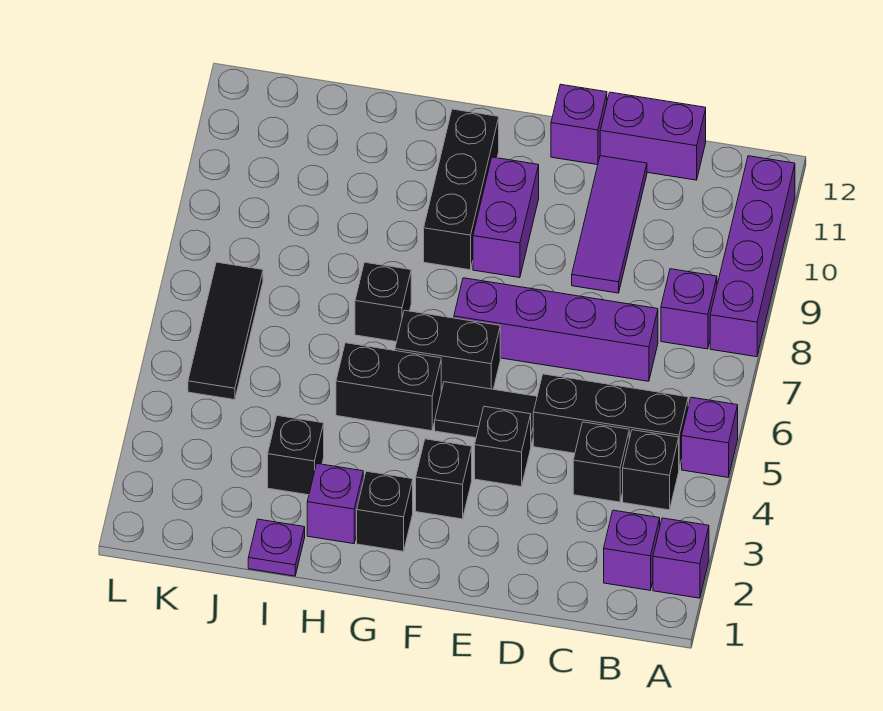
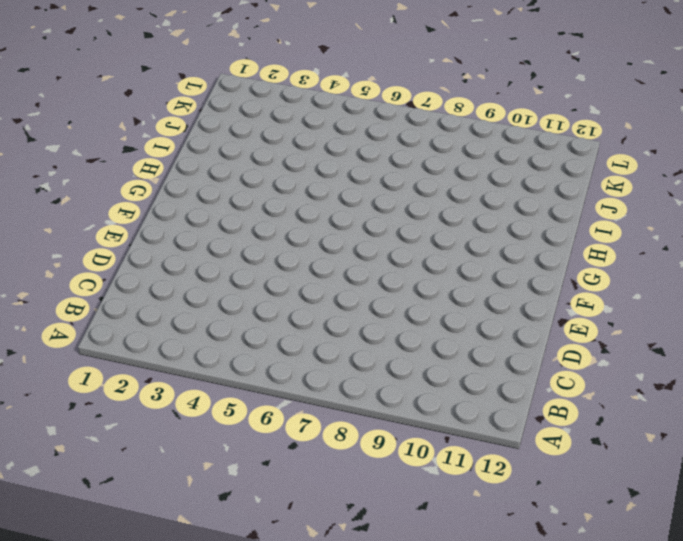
none -> purple 1x1 brick [653,518,709,598]
none -> purple 1x1 brick [682,397,738,477]
none -> purple 1x4 brick [710,156,795,357]

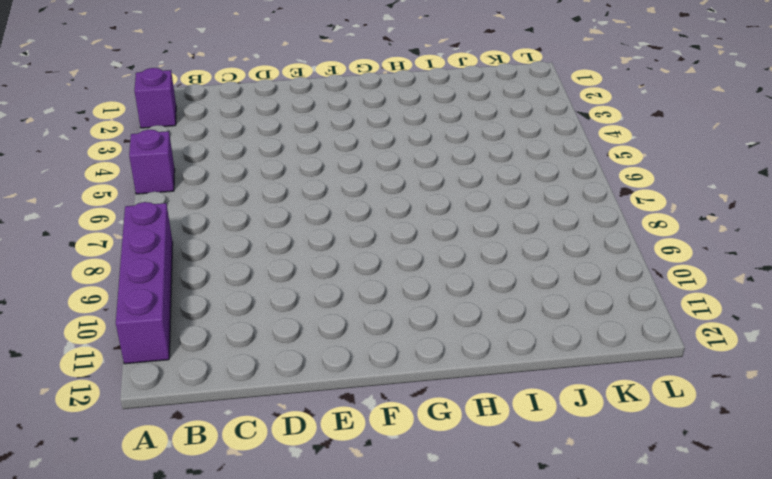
none -> purple 1x1 brick [604,510,660,590]
none -> black 1x1 brick [623,430,679,510]
none -> black 1x3 brick [533,374,688,468]

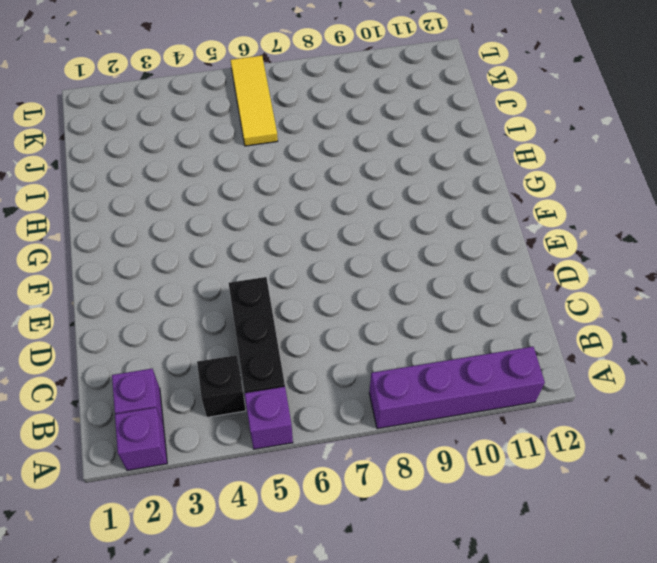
yellow 1x3 tile [231,56,278,146] -> black 1x3 tile [188,262,263,400]
none -> purple 1x1 brick [661,269,717,349]
none -> black 1x1 brick [573,422,629,502]
none -> purple 1x4 brick [454,278,658,381]

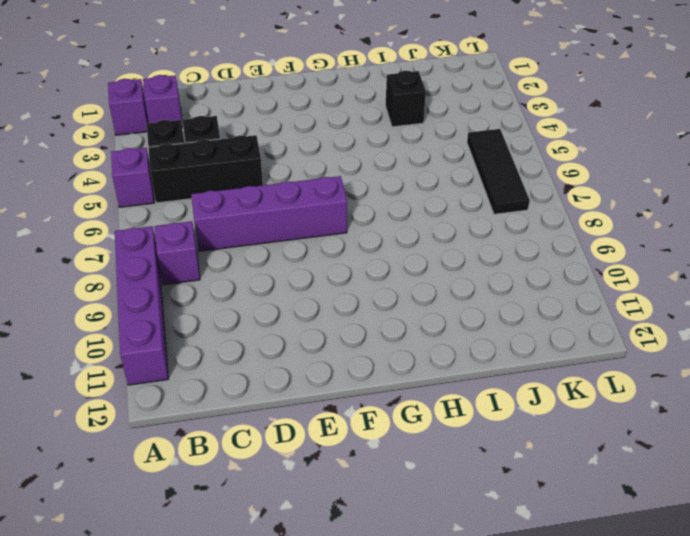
none -> purple 1x2 brick [600,92,706,180]
none -> purple 1x3 tile [572,156,647,293]
none -> black 1x1 brick [475,406,531,486]

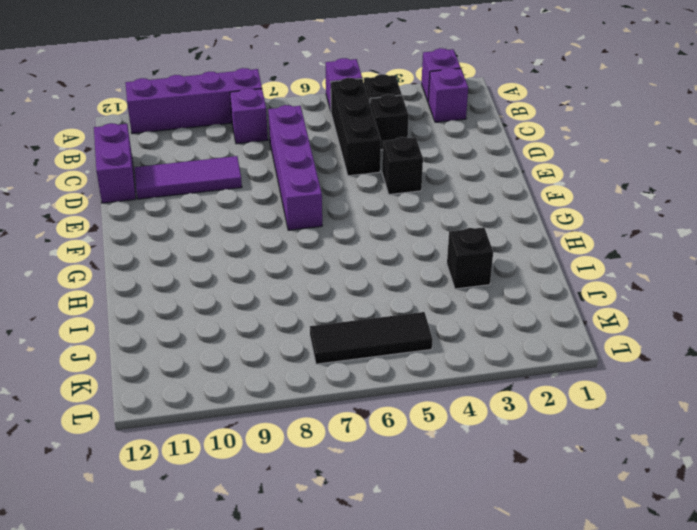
none -> black 1x2 tile [435,382,537,445]
none -> purple 1x1 brick [551,84,607,165]
none -> black 1x1 brick [416,439,472,519]

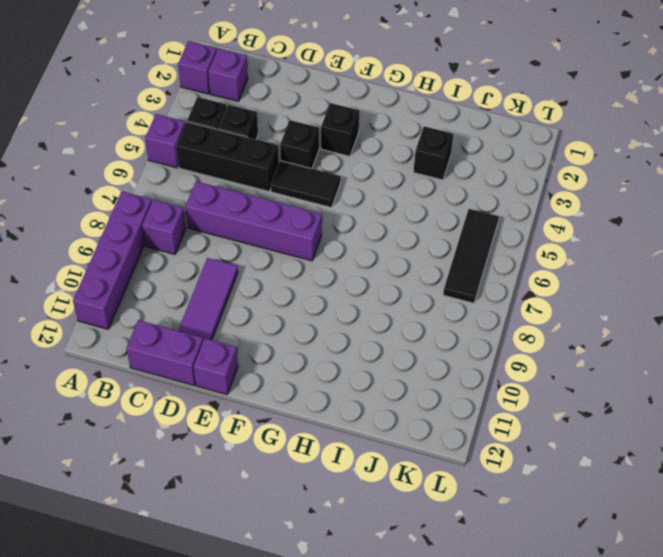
none -> black 1x2 brick [395,310,500,390]
none -> purple 1x2 brick [473,157,539,278]
none -> black 1x1 brick [357,471,413,551]

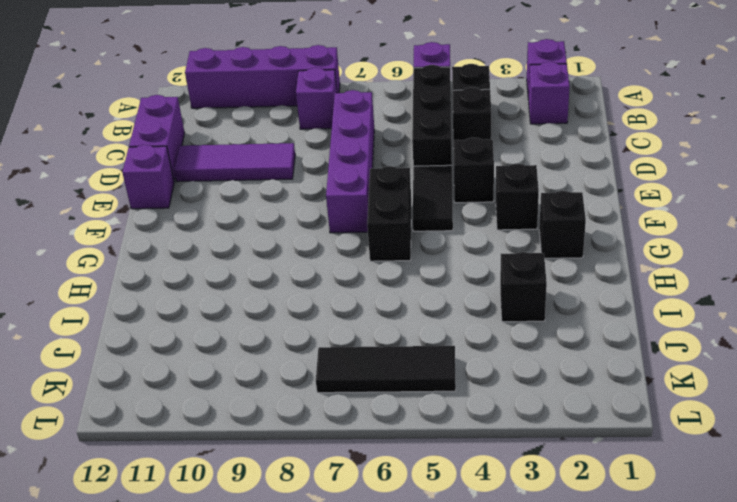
none -> purple 1x2 brick [473,157,539,278]
none -> black 1x2 brick [336,343,441,431]
none -> black 1x3 brick [424,109,499,270]

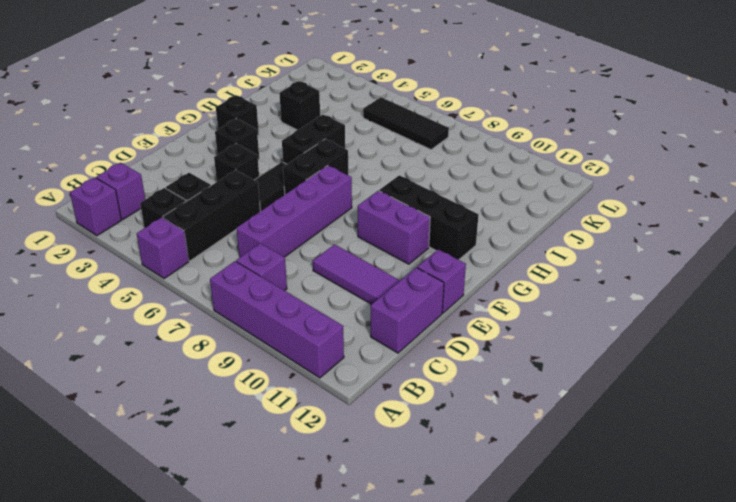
none -> purple 1x1 brick [307,464,363,544]
none -> black 1x1 brick [355,262,411,342]
none -> purple 1x1 plate [248,519,305,576]

